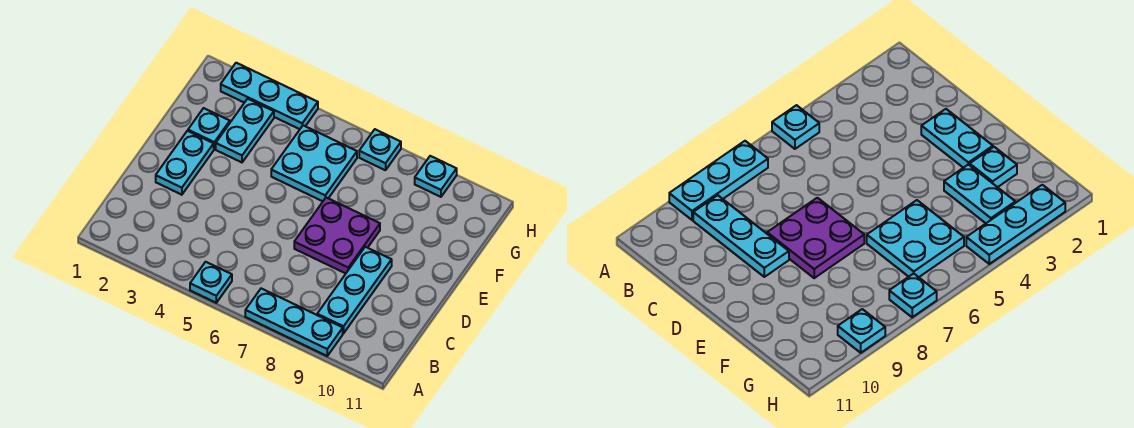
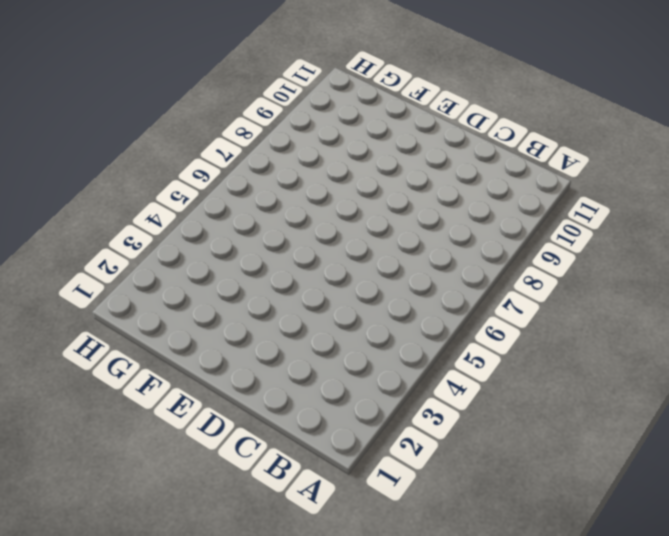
none -> cyan 1x1 plate [190,262,232,303]
none -> cyan 1x3 plate [245,288,343,356]

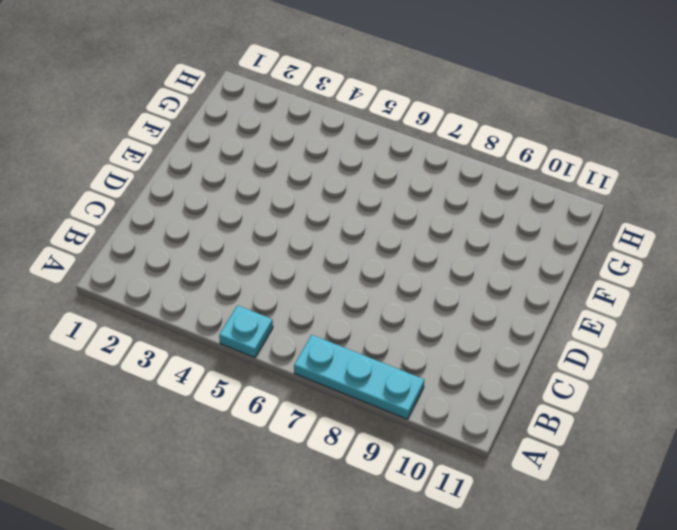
none -> cyan 1x3 plate [317,247,392,333]
none -> cyan 1x2 plate [156,131,214,195]

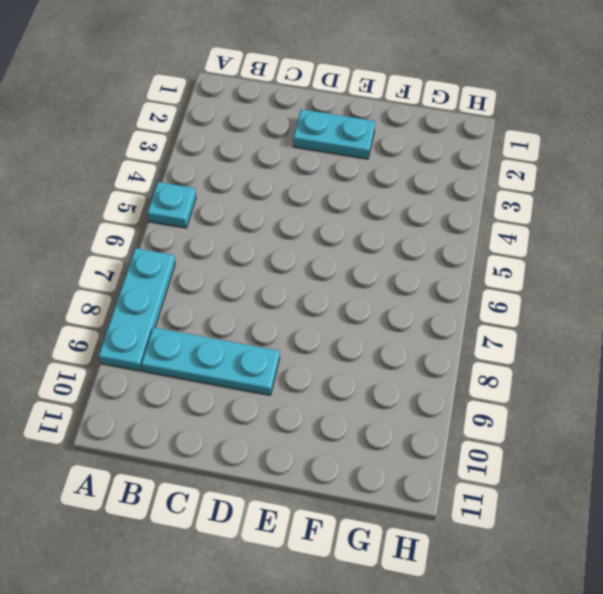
none -> purple 2x2 plate [294,198,380,273]
none -> cyan 1x1 plate [188,108,230,149]

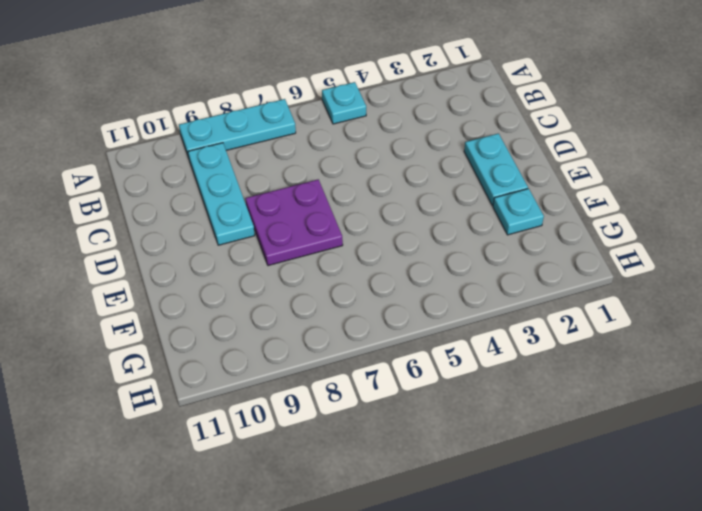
none -> cyan 1x2 plate [216,99,274,162]
none -> cyan 2x2 plate [271,125,357,201]

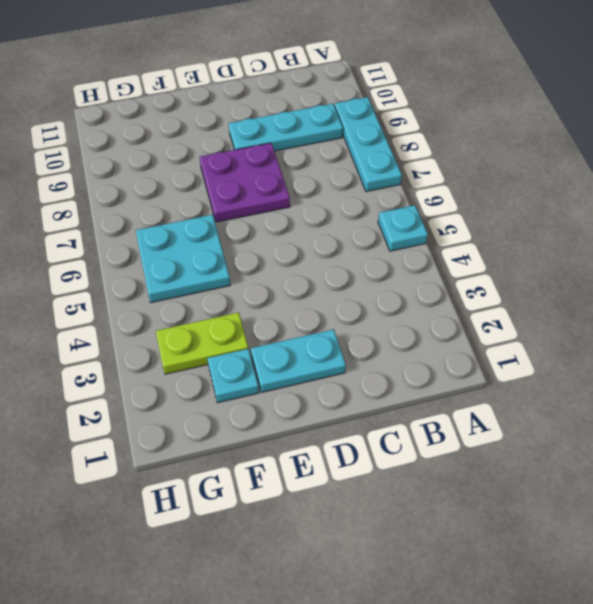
lime 1x2 plate [156,312,248,374] -> cyan 1x2 plate [216,99,274,162]
none -> cyan 1x3 plate [221,63,318,129]
none -> cyan 1x1 plate [359,129,401,170]

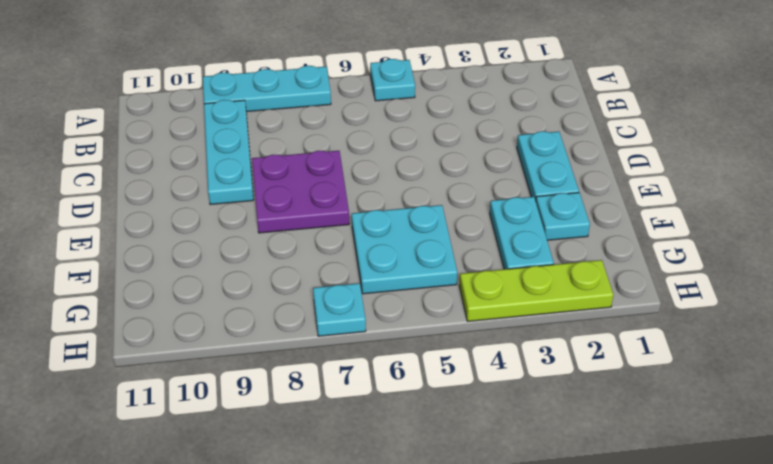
lime 1x3 plate [459,260,613,321] -> cyan 1x3 plate [221,63,318,129]
none -> cyan 1x1 plate [415,156,457,197]

